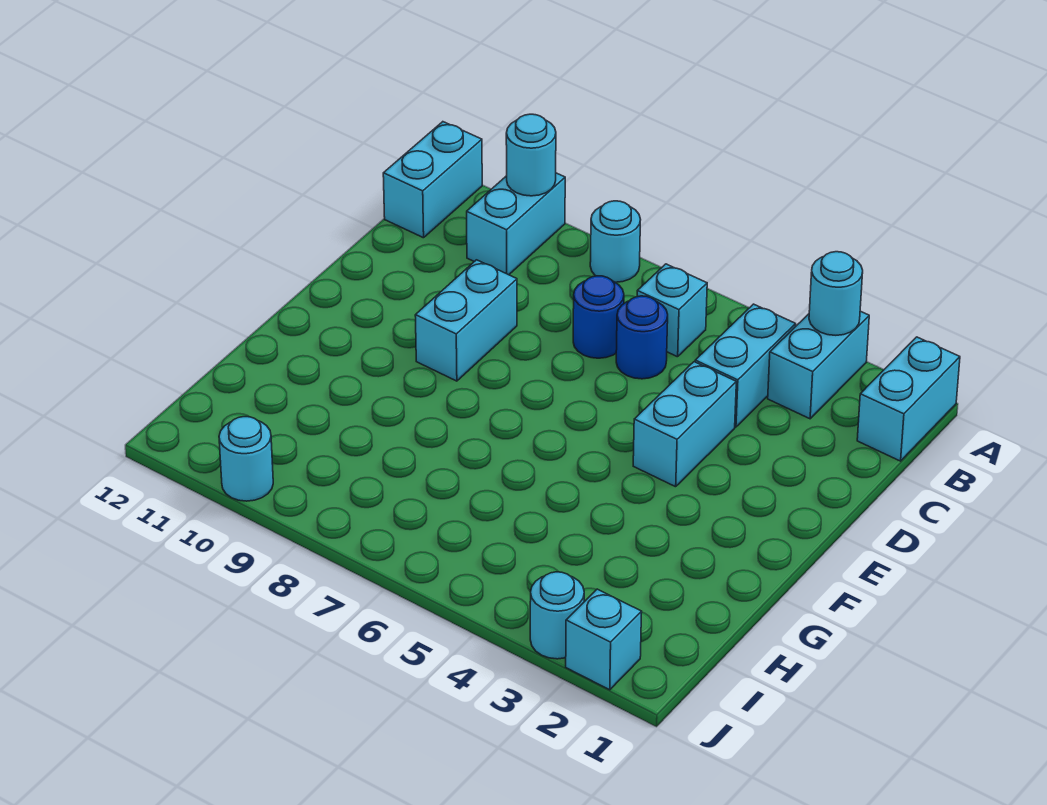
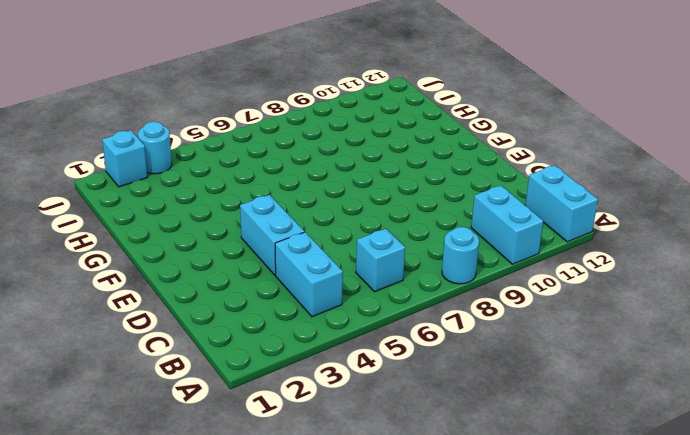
none -> cyan 1x2 brick [857,337,960,461]
none -> cyan 1x2 brick [768,311,869,419]
none -> blue 1x1 round brick [616,296,668,379]

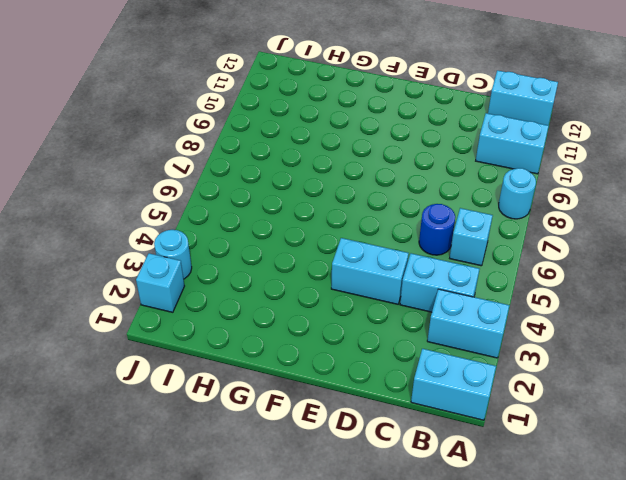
none -> blue 1x1 round brick [573,276,624,358]
none -> cyan 1x2 brick [415,260,517,381]
none -> cyan 1x1 round brick [219,417,273,501]

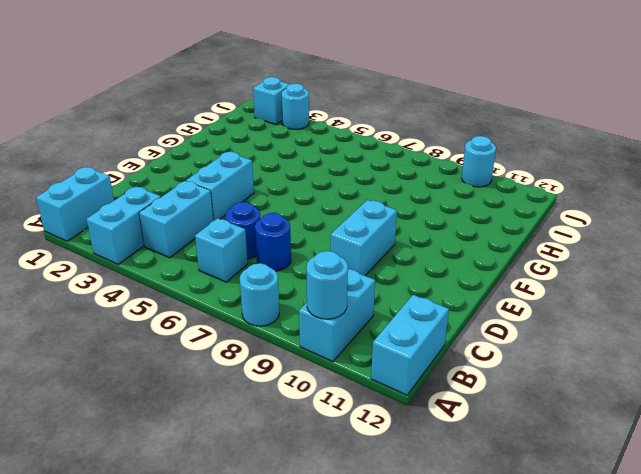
none -> cyan 1x1 round brick [809,252,863,335]

